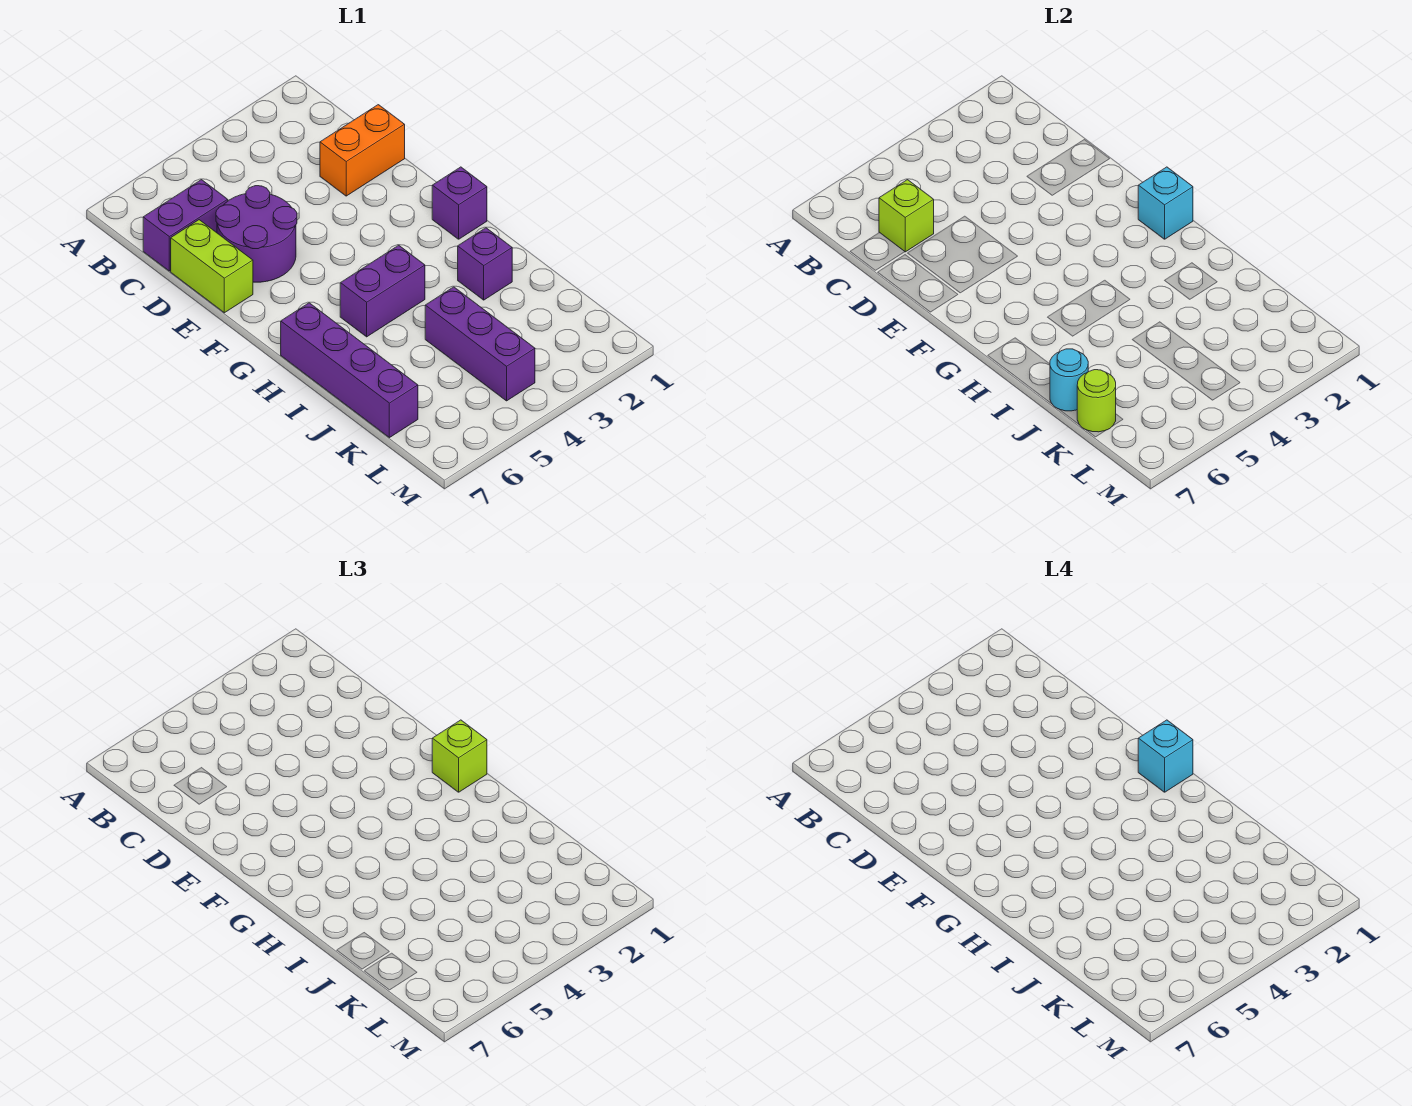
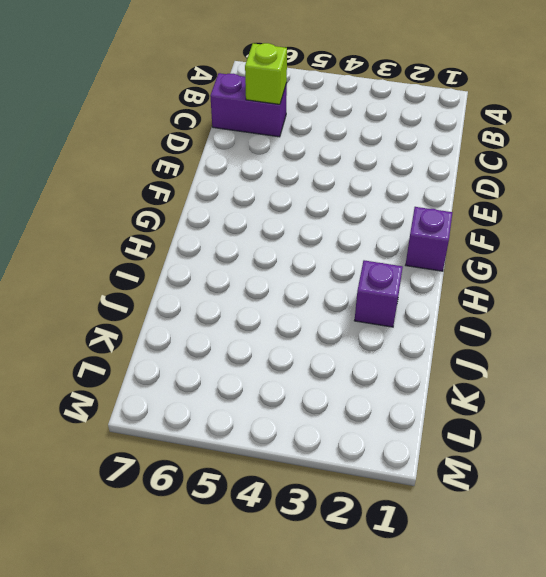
none -> orange 1x2 brick [320,105,405,196]
none -> purple 2x2 round brick [216,186,297,282]
none -> lime 1x2 brick [171,220,253,313]

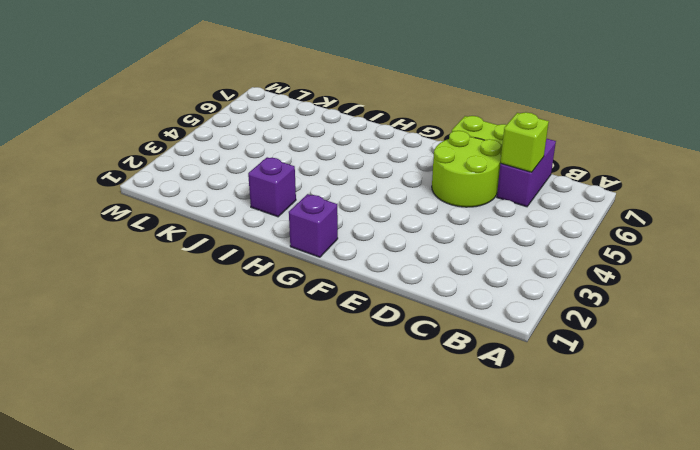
lime 2x2 round brick [432,131,501,207] -> purple 2x2 round brick [216,186,297,282]
none -> orange 1x2 brick [320,105,405,196]
none -> purple 1x2 brick [340,245,425,337]
none -> purple 1x4 brick [281,303,418,438]

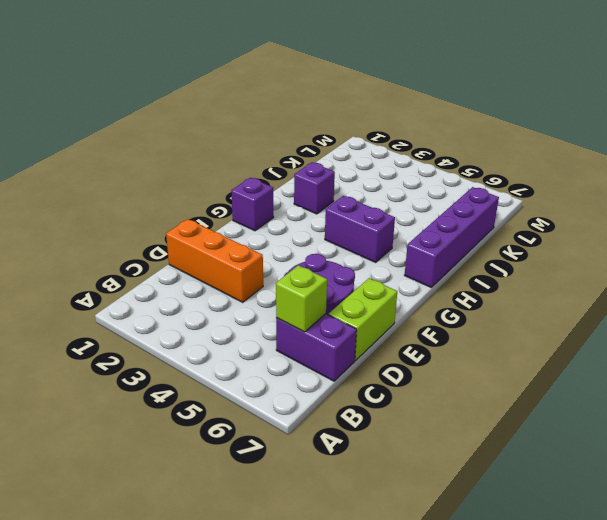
orange 1x3 brick [166,219,263,302] -> orange 1x2 brick [320,105,405,196]
none -> purple 1x3 brick [425,287,535,401]
none -> cyan 1x1 brick [1138,167,1193,239]
none -> cyan 1x1 round brick [1050,349,1088,411]

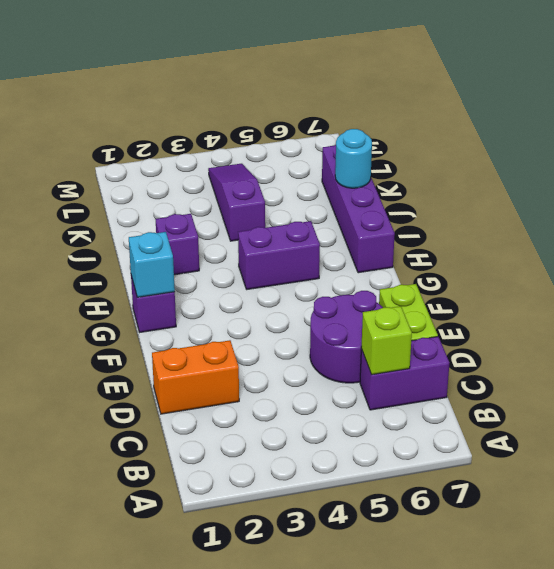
purple 1x3 slope [208,164,265,241] -> purple 1x3 brick [425,287,535,401]
none -> lime 1x1 round brick [1077,370,1116,432]
none -> lime 1x1 brick [432,720,487,792]
none -> cyan 1x1 brick [1138,720,1193,792]

